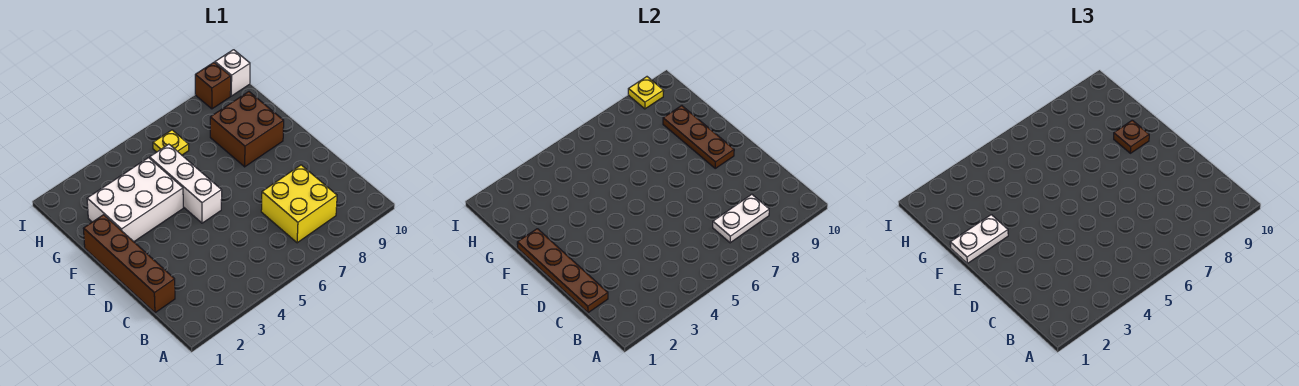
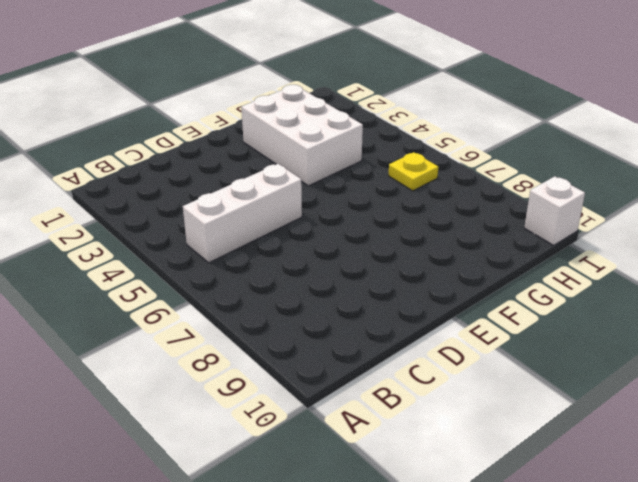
white 1x3 brick [183,164,302,263] -> white 1x3 brick moved to [150,144,222,223]
none -> yellow 2x2 brick [261,165,337,243]
none -> brown 1x4 brick [83,215,175,313]
none -> brown 2x2 brick [210,92,284,167]

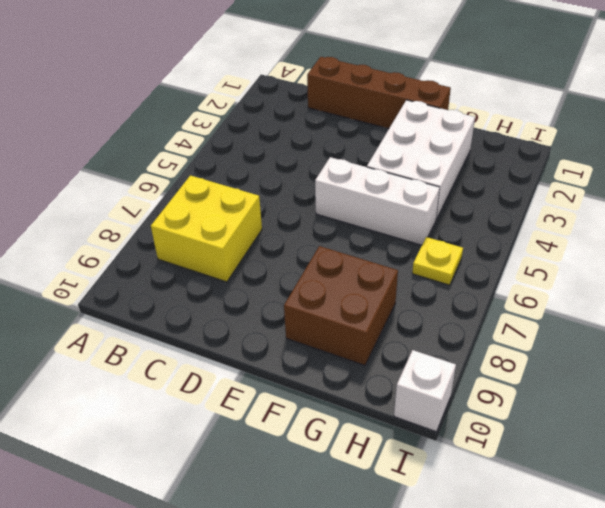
none -> brown 1x1 brick [195,63,231,109]
none -> white 1x2 plate [713,194,769,243]
none -> brown 1x4 plate [517,229,608,313]

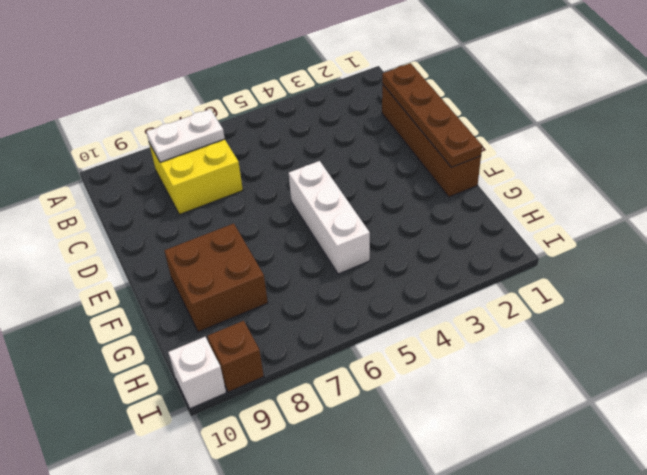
none -> white 2x3 brick [87,158,183,242]
none -> yellow 1x1 plate [153,130,189,155]
none -> brown 1x3 plate [663,106,734,168]

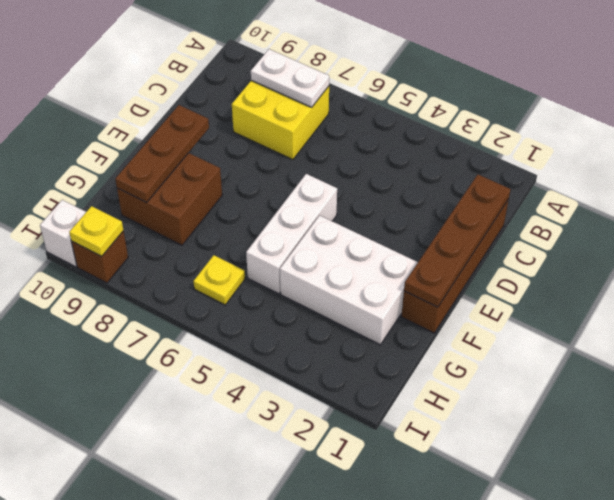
none -> white 1x2 plate [950,215,1008,263]
none -> brown 1x1 plate [1114,120,1149,153]

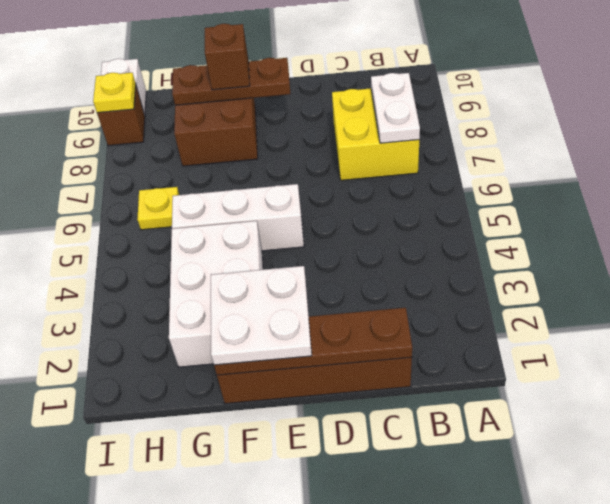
white 2x2 plate [211,266,312,365] -> white 1x2 plate [950,215,1008,263]
brown 1x1 brick [205,24,250,90] -> brown 1x1 plate [1114,120,1149,153]

